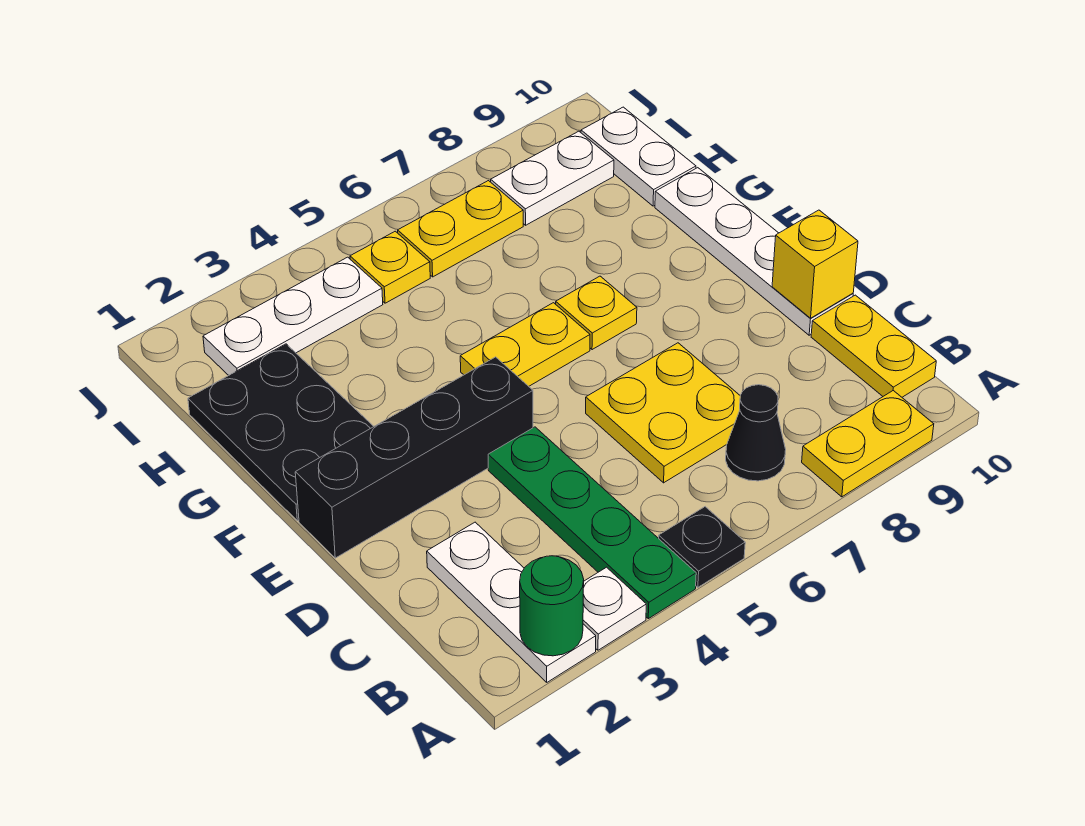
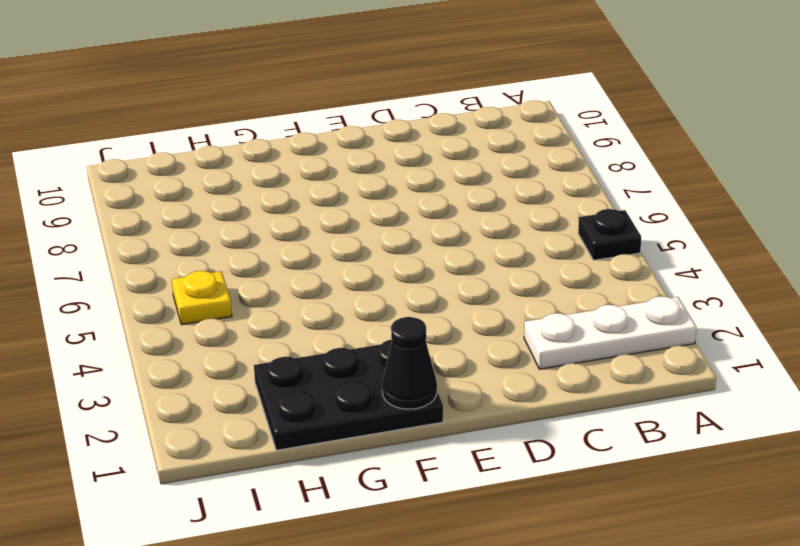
black 1x1 cone [382,317,437,409] -> black 1x1 cone moved to [726,385,786,481]
none -> white 1x1 plate [583,567,646,650]
none -> green 1x4 plate [488,427,696,619]
none -> yellow 1x2 plate [802,391,934,497]

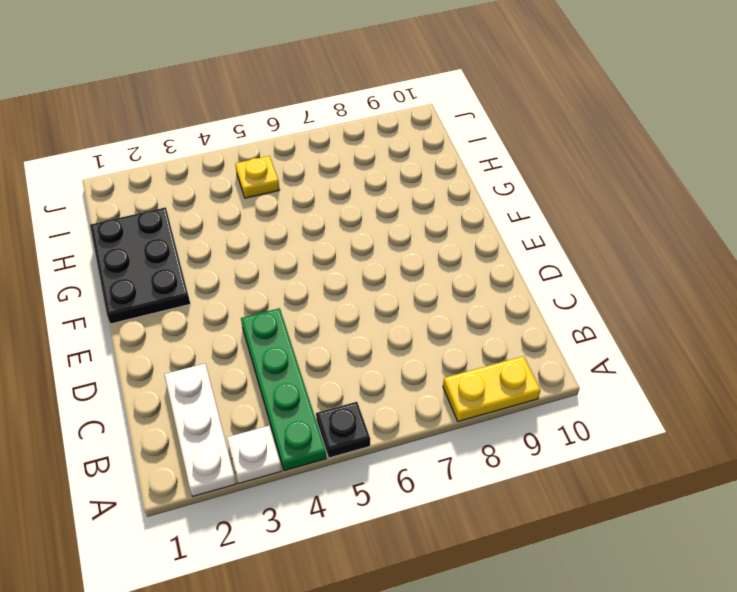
none -> black 1x1 cone [726,385,786,481]
none -> yellow 1x2 plate [811,295,936,397]
none -> yellow 2x2 plate [586,343,740,483]

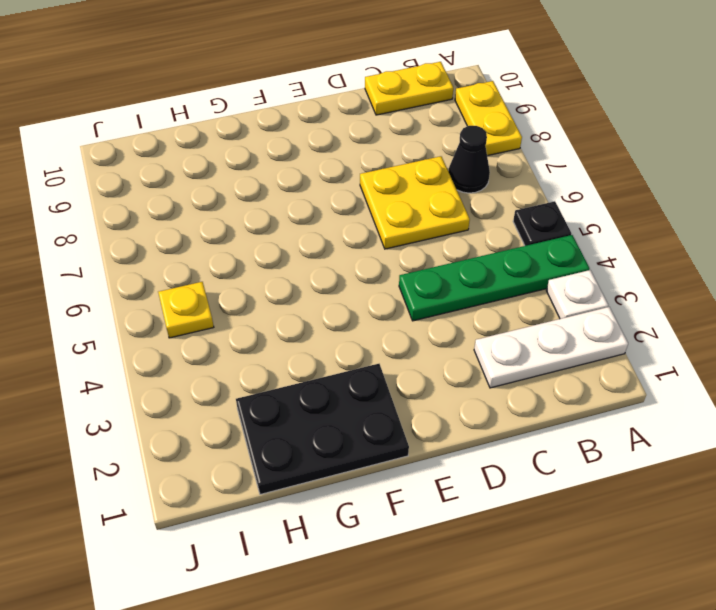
none -> white 1x4 plate [655,168,853,335]
none -> black 1x4 brick [295,357,533,558]
none -> yellow 1x2 plate [460,303,590,386]

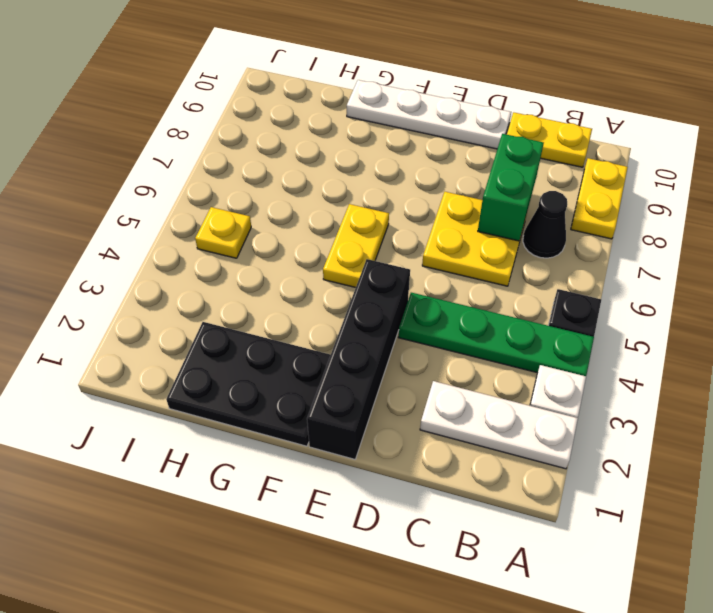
green 1x2 brick [478,134,544,241] -> none
none -> yellow 1x1 plate [556,276,637,350]
none -> white 1x2 plate [581,107,696,206]
none -> white 1x3 plate [203,257,383,375]

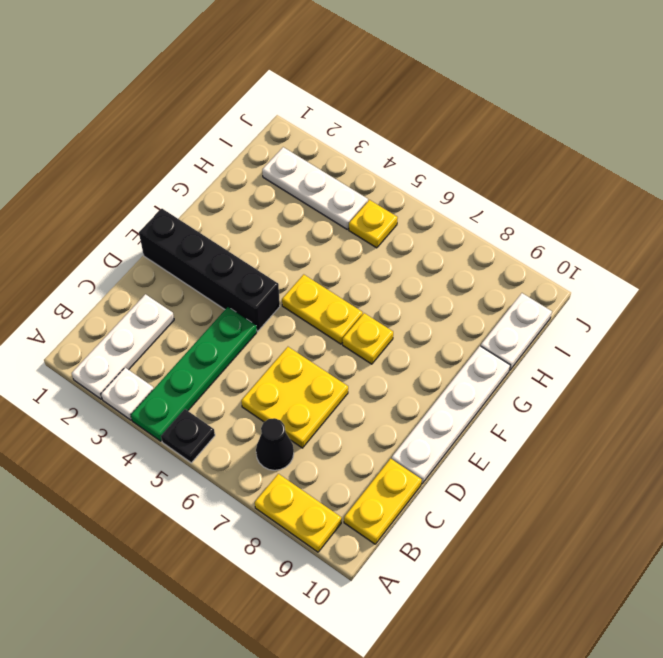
none -> black 2x3 plate [188,344,374,521]
none -> yellow 1x2 plate [398,181,523,277]
none -> white 1x2 plate [491,131,614,225]

